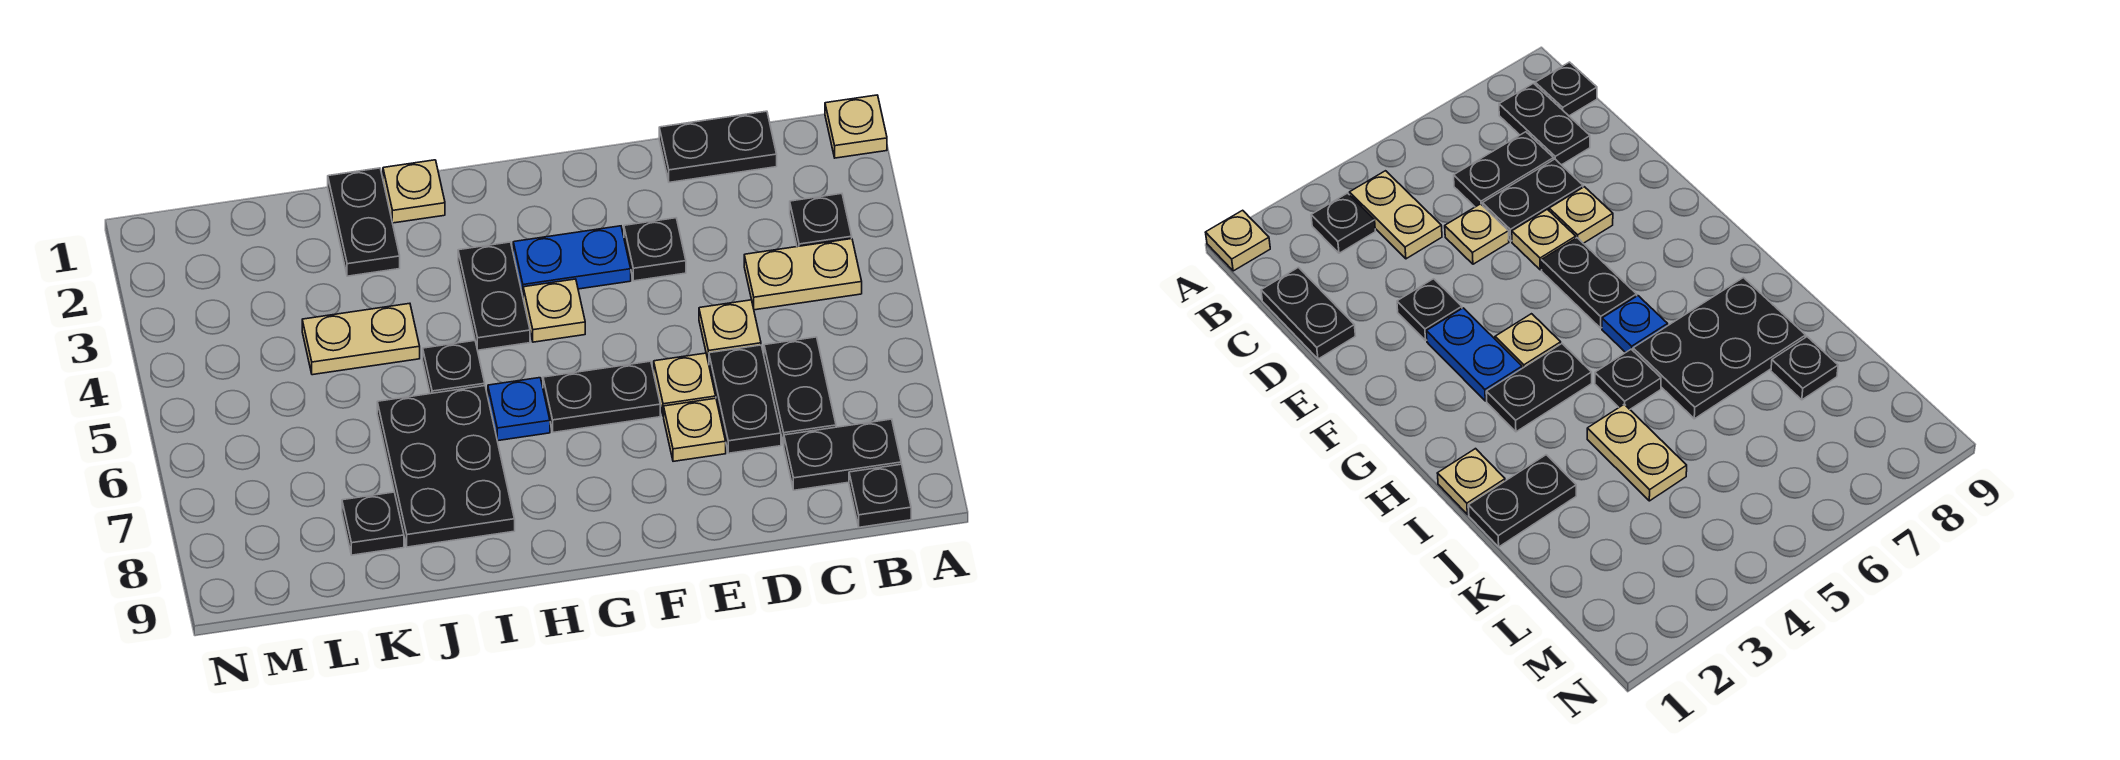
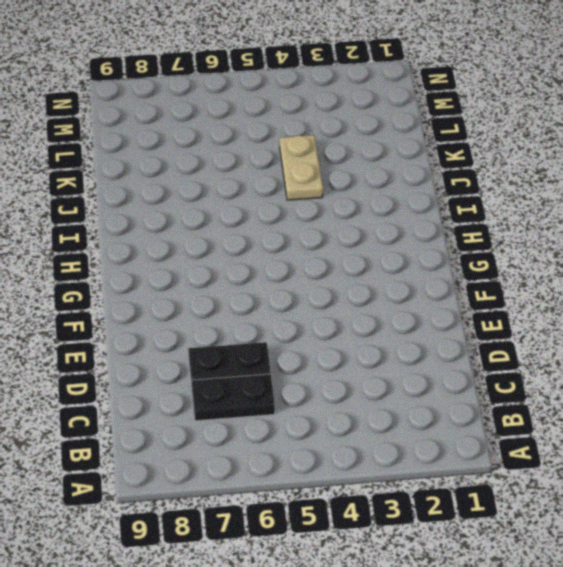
none -> tan 1x1 plate [825,95,887,158]
none -> black 1x1 plate [790,194,852,247]
none -> tan 1x2 plate [744,239,862,310]

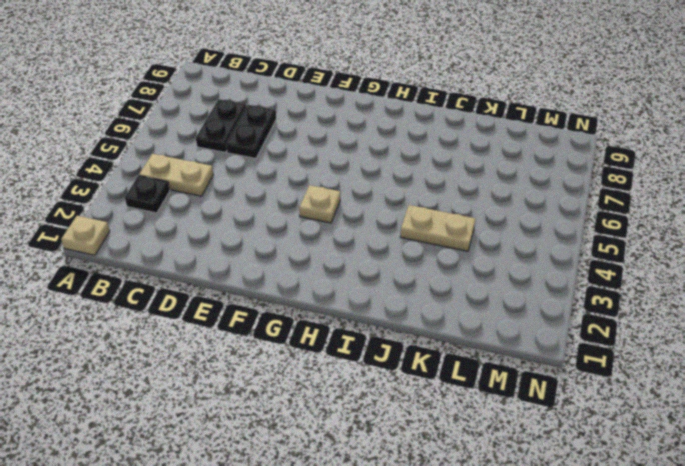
none -> black 1x2 plate [784,419,901,490]
none -> black 1x1 plate [849,464,911,527]
none -> black 1x2 plate [659,111,777,182]

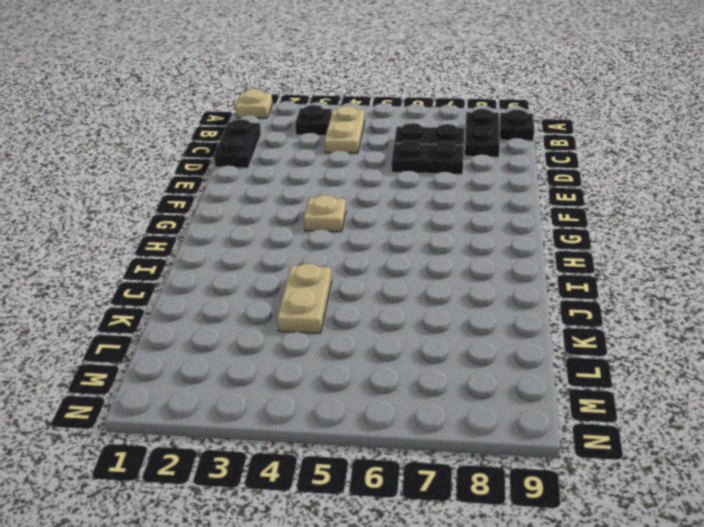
none -> tan 1x1 plate [699,300,761,363]
none -> black 1x1 plate [624,218,686,281]
none -> tan 1x1 plate [654,353,716,416]

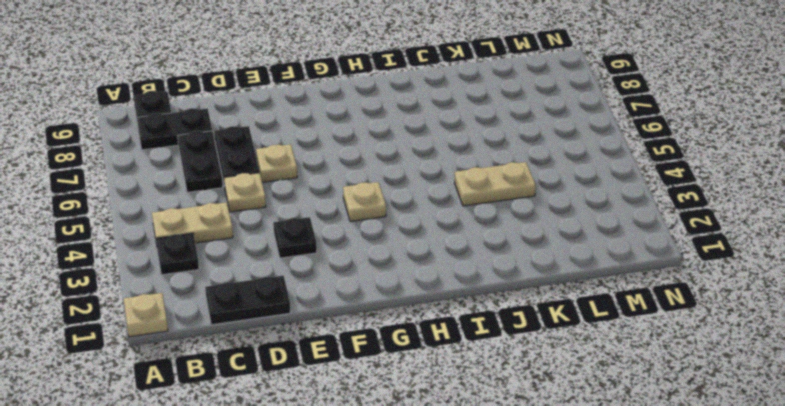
none -> tan 1x1 plate [664,398,726,461]
none -> blue 1x2 plate [513,226,631,295]
none -> black 1x2 plate [543,361,660,432]

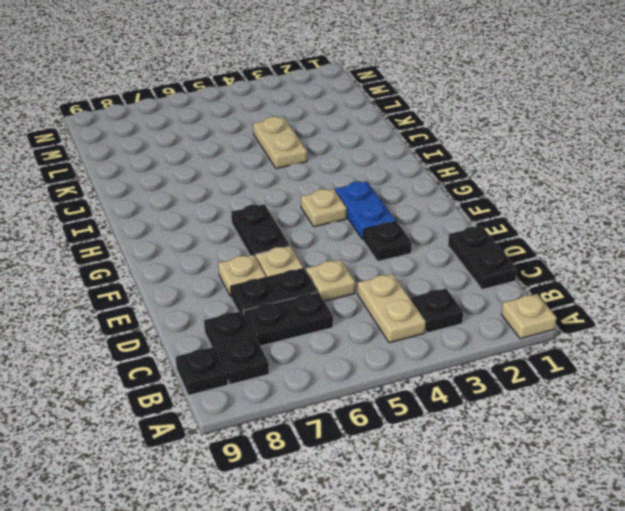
none -> black 1x2 plate [458,242,530,350]
none -> blue 1x1 plate [488,378,550,441]
none -> tan 1x1 plate [383,160,445,223]

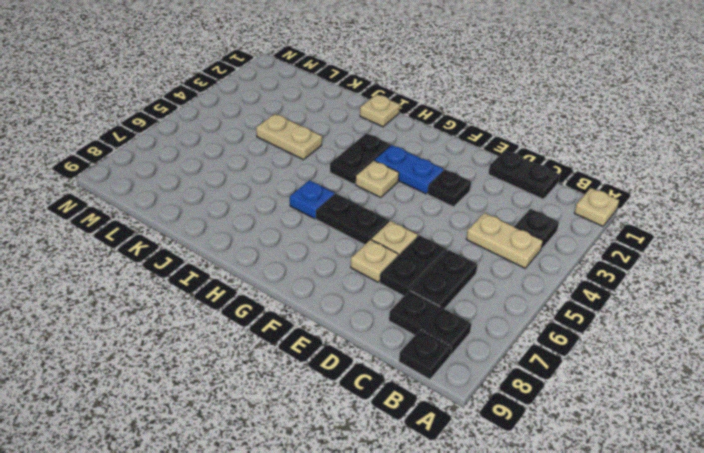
none -> tan 1x1 plate [699,300,761,363]
none -> black 1x1 plate [423,341,485,394]
none -> black 2x3 plate [377,386,515,547]

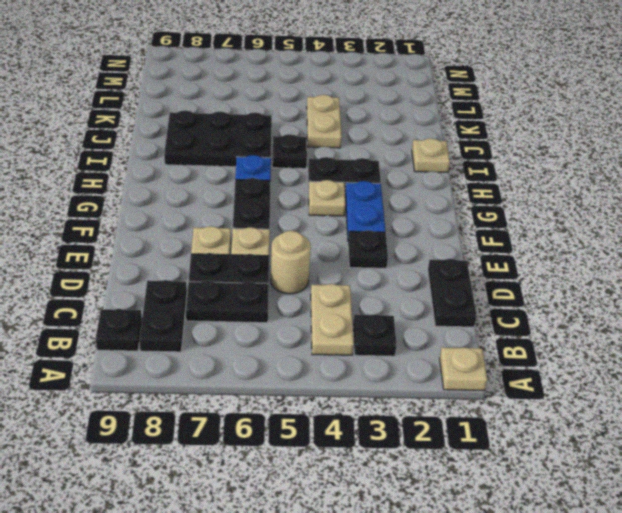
tan 1x1 round brick [271,231,311,294] -> tan 1x1 plate [699,300,761,363]
none -> black 1x2 plate [328,168,400,276]
none -> black 1x1 plate [342,492,404,555]

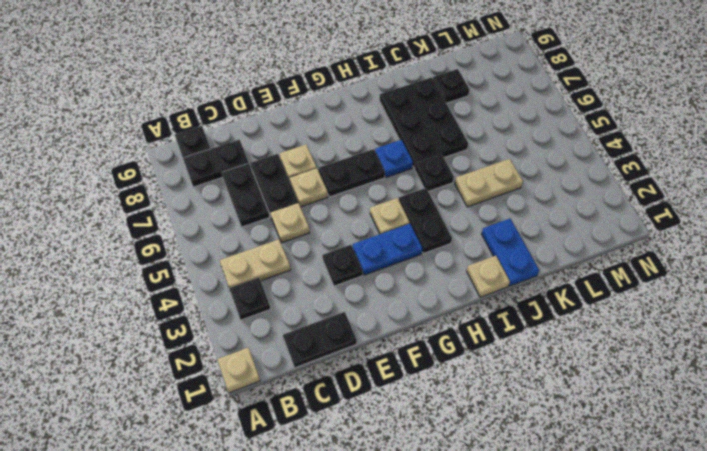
blue 1x2 plate [482,219,539,286] -> black 1x2 plate [328,168,400,276]

